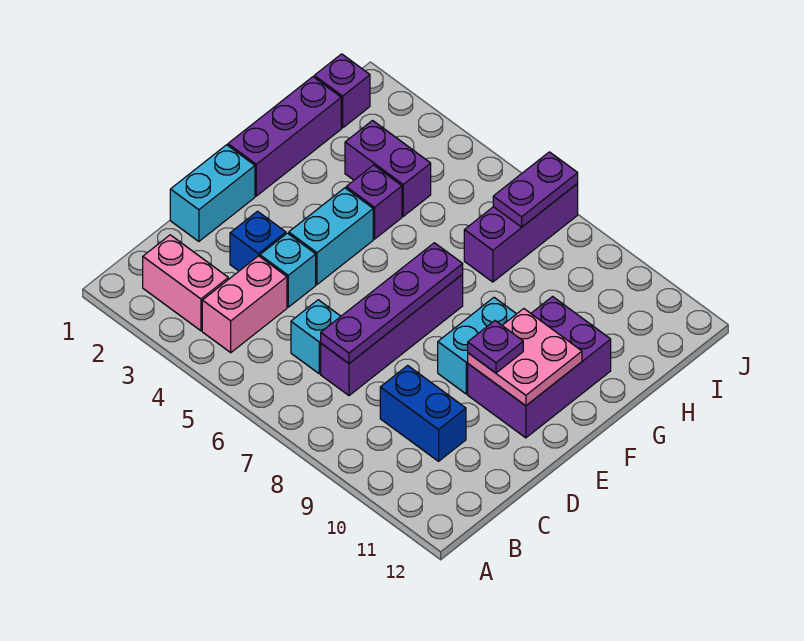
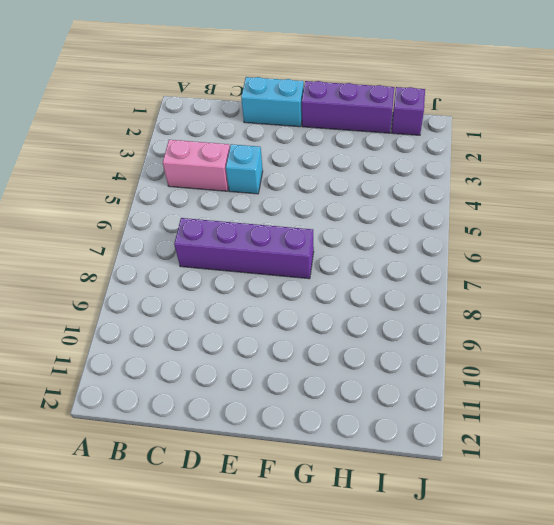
none -> pink 1x2 brick [143,235,228,331]
none -> cyan 1x1 brick [291,300,341,374]
none -> blue 1x2 brick [380,365,466,461]

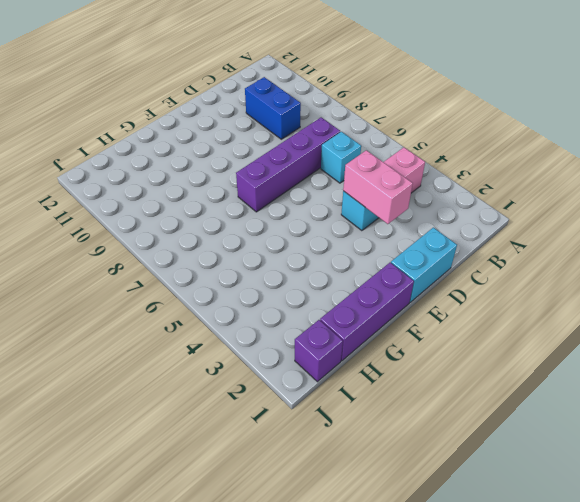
pink 1x2 brick [343,150,413,224] -> pink 1x2 brick moved to [143,235,228,331]
none -> blue 1x1 brick [230,211,286,271]
none -> cyan 1x2 brick [289,188,373,284]
none -> cyan 1x2 brick [438,298,516,394]

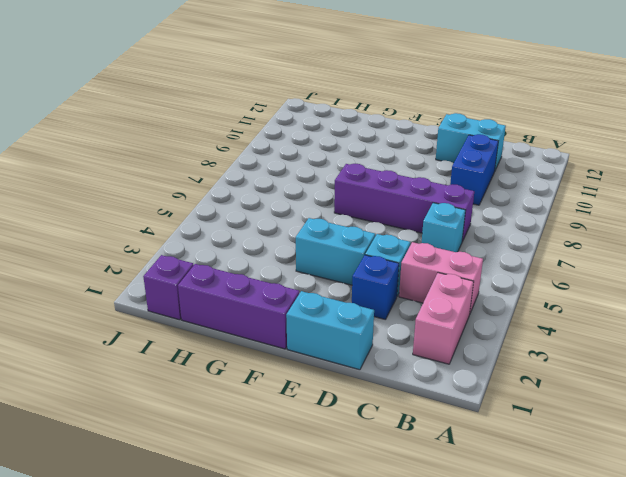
cyan 1x2 brick [436,113,506,170] -> cyan 1x2 brick moved to [438,298,516,394]
none -> purple 2x3 brick [468,297,611,438]
none -> purple 1x1 brick [346,165,402,239]
none -> purple 1x2 brick [345,121,431,216]

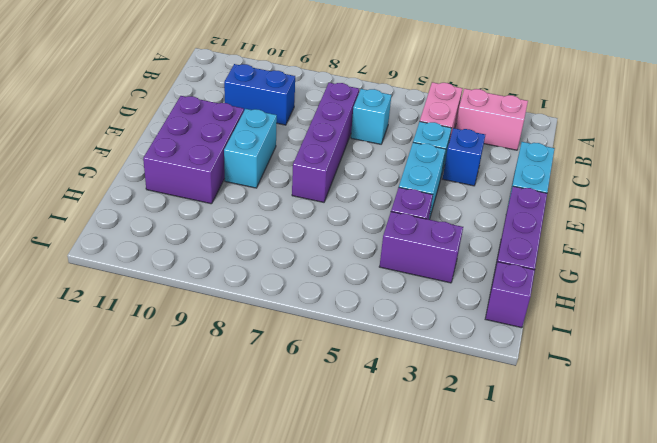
none -> purple 1x3 brick [464,184,578,282]
none -> purple 1x4 plate [321,243,463,363]
none -> pink 2x2 plate [468,309,582,406]

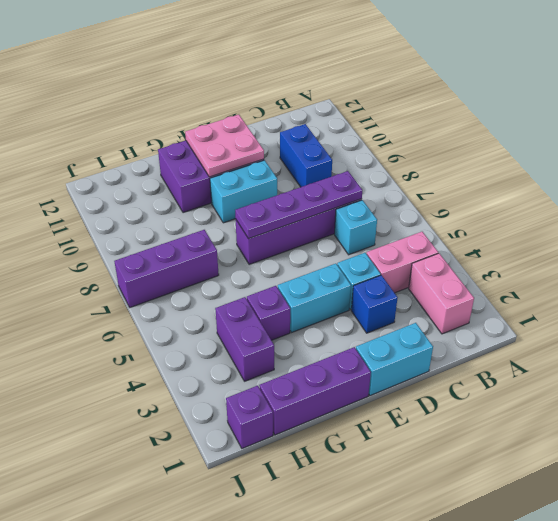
none -> purple 1x2 plate [493,152,578,227]
none -> purple 1x1 plate [468,321,523,373]

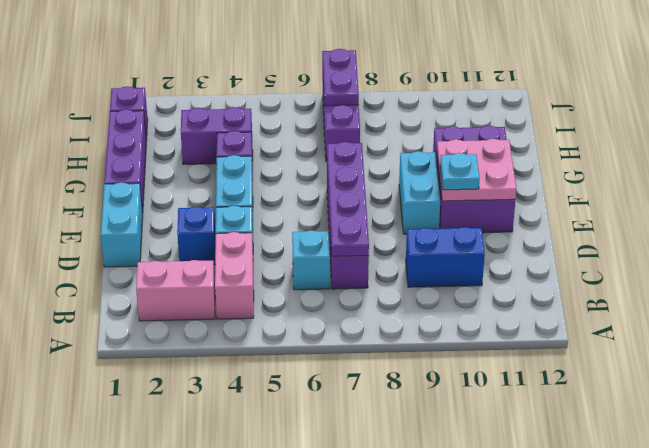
cyan 1x1 plate [440,153,480,190] -> purple 1x1 plate [468,321,523,373]

